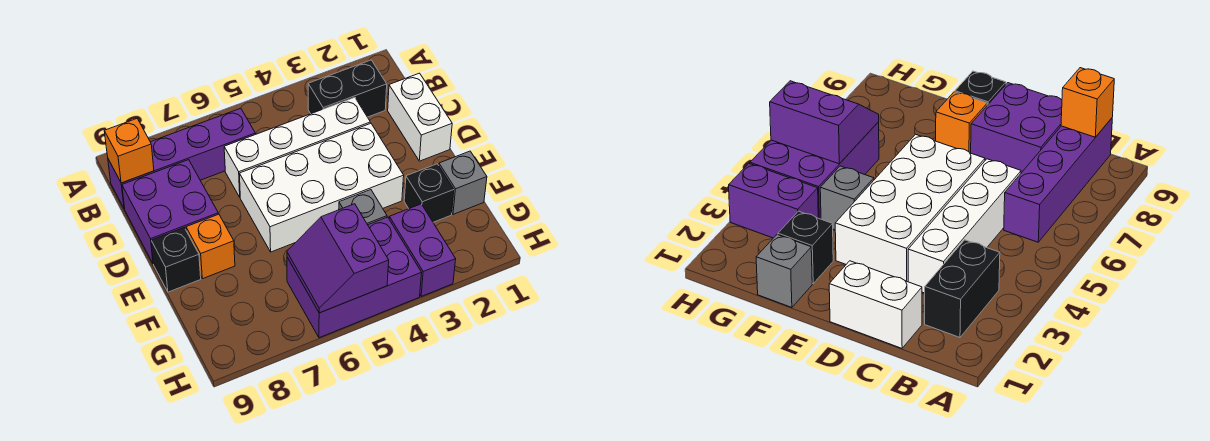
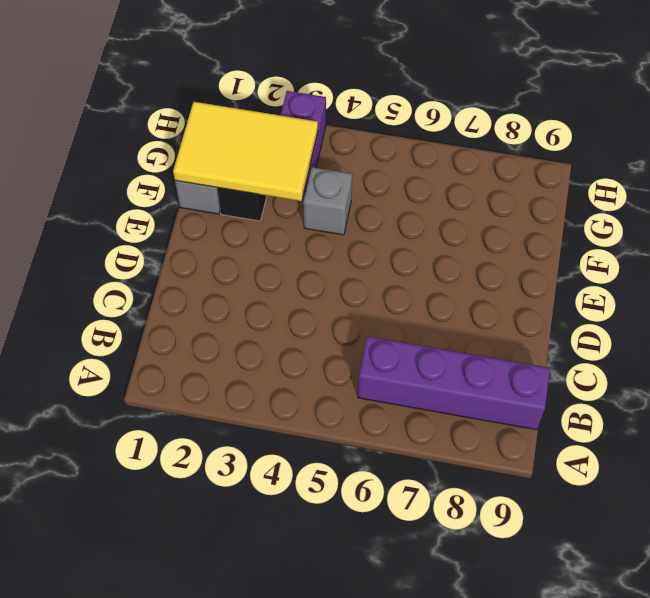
yellow 2x3 tile [173,102,318,201] -> none
none -> black 1x2 brick [308,60,387,117]
none -> white 1x2 brick [388,73,452,161]
none -> white 1x4 brick [224,98,370,197]

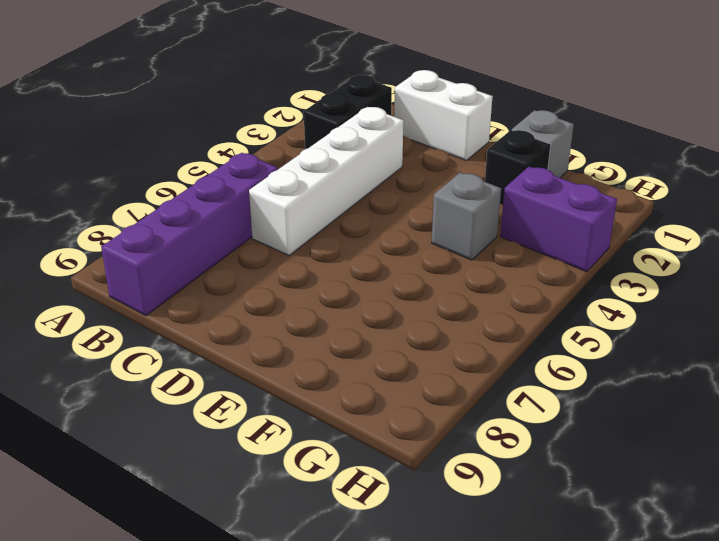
none -> purple 2x2 brick [122,160,218,264]
none -> white 2x4 brick [239,123,404,252]
none -> orange 1x1 brick [186,214,235,279]

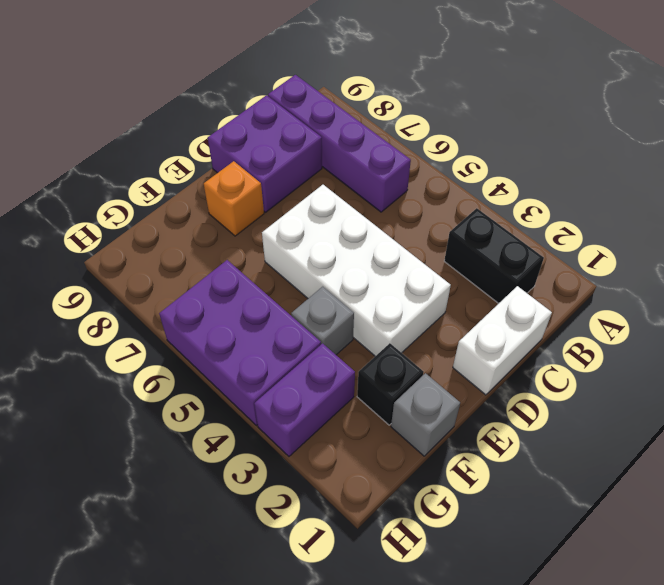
none -> white 1x4 brick [224,98,370,197]
none -> black 1x1 brick [151,228,201,292]
none -> orange 1x1 brick [104,119,154,183]

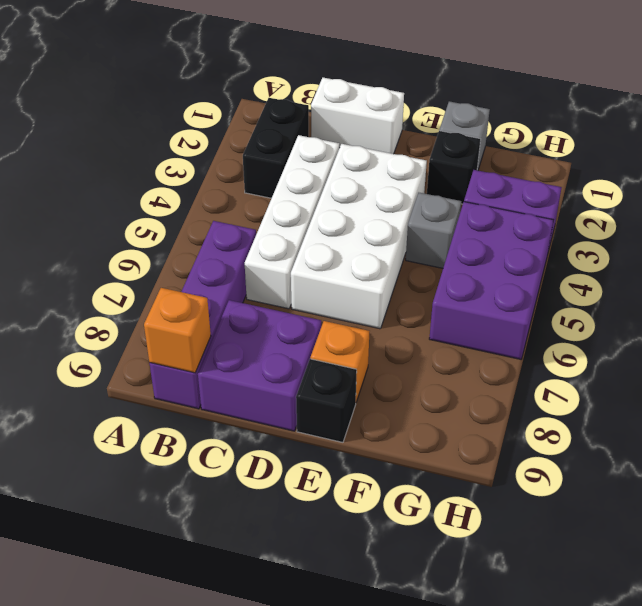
none -> purple 2x2 slope [287,204,389,313]

